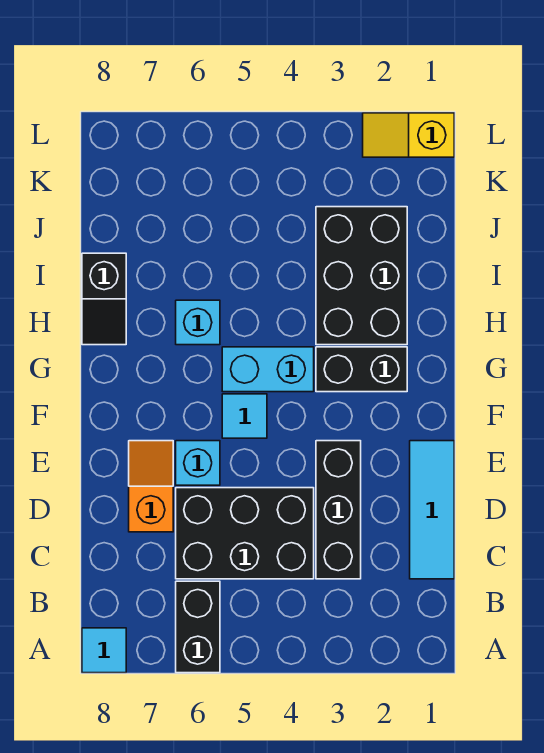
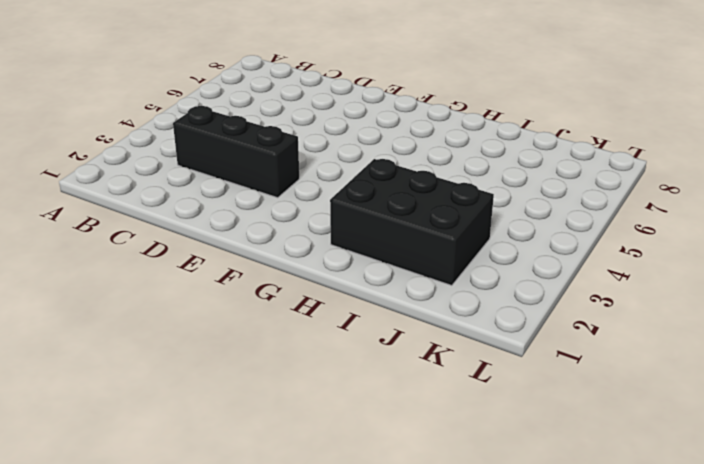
none -> black 1x2 brick [176,581,220,673]
none -> cyan 1x1 tile [82,628,126,673]
none -> cyan 1x3 tile [410,441,454,579]

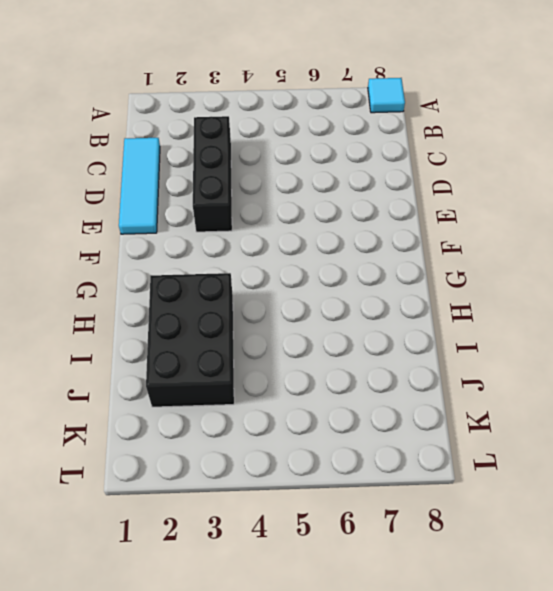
none -> black 1x2 brick [176,581,220,673]
none -> black 2x3 brick [176,488,314,579]
none -> orange 1x2 slope [129,441,173,532]

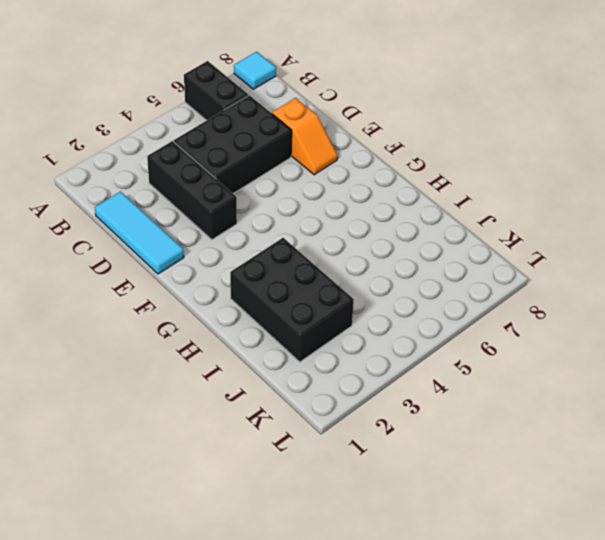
none -> cyan 1x1 brick [176,441,220,485]
none -> cyan 1x1 tile [222,394,267,438]
none -> black 1x2 brick [316,347,407,392]

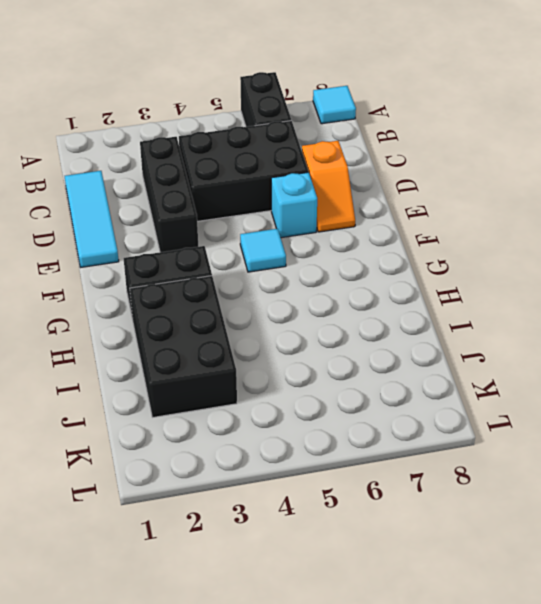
none -> cyan 1x2 brick [222,347,314,392]
none -> cyan 1x1 brick [176,300,220,345]
none -> black 1x2 slope [82,253,126,345]

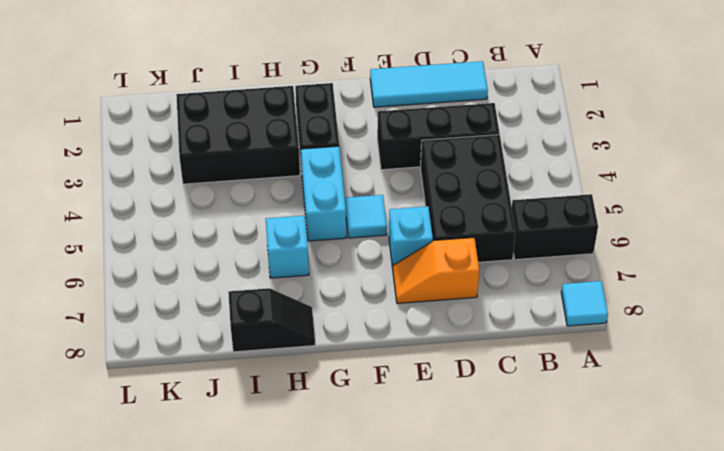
none -> yellow 1x2 slope [363,113,454,157]

